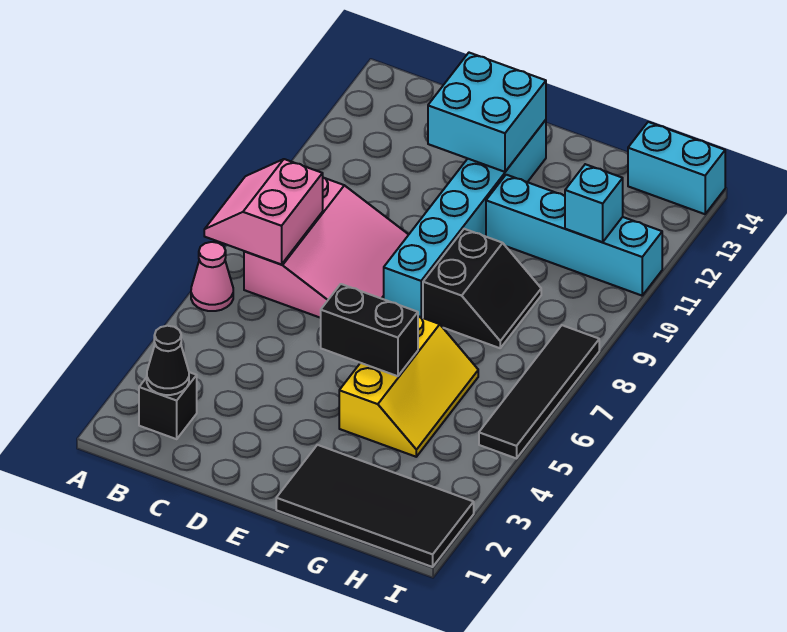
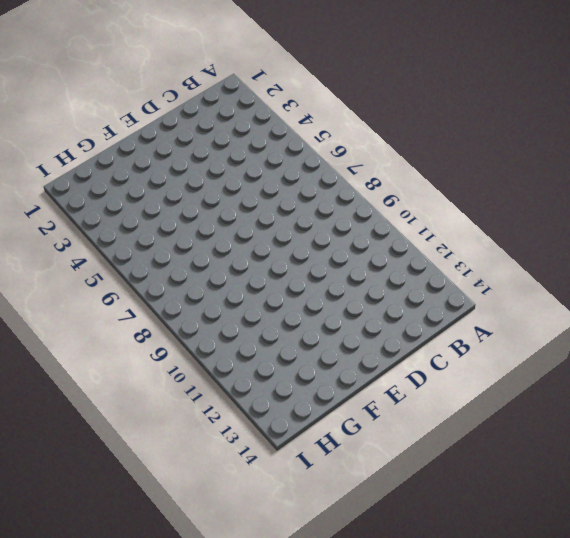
none -> pink 1x1 cone [191,242,233,311]
none -> black 1x1 brick [139,372,197,439]
none -> pink 3x3 slope [244,178,409,318]

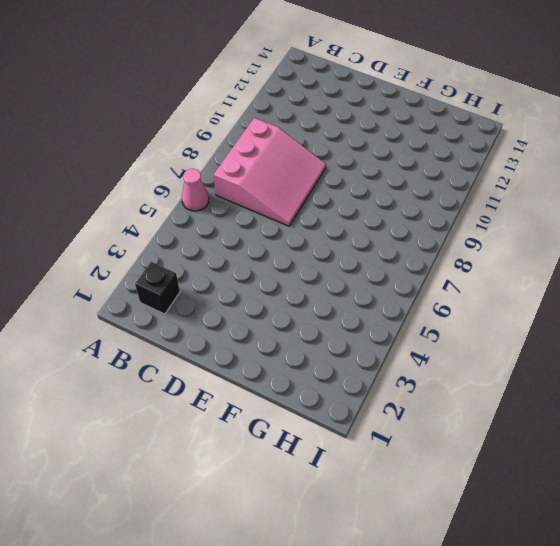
none -> cyan 1x6 brick [384,120,546,318]
none -> black 2x4 tile [276,445,474,567]
none -> yellow 2x3 slope [339,316,478,457]

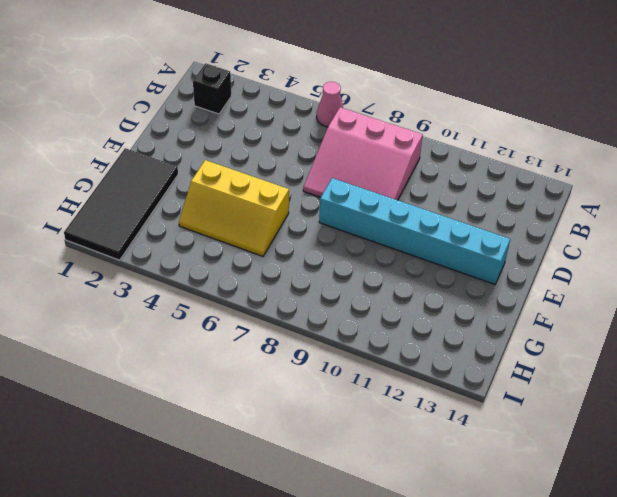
none -> black 2x2 slope [423,229,541,348]
none -> cyan 1x4 brick [486,175,662,296]
none -> cyan 1x2 brick [628,122,725,214]

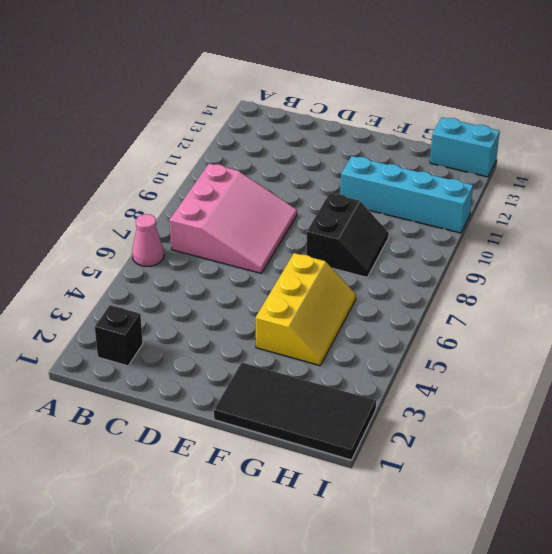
none -> cyan 1x6 brick [384,120,546,318]
none -> black 1x4 tile [479,325,599,458]
none -> pink 2x2 slope [204,159,323,264]

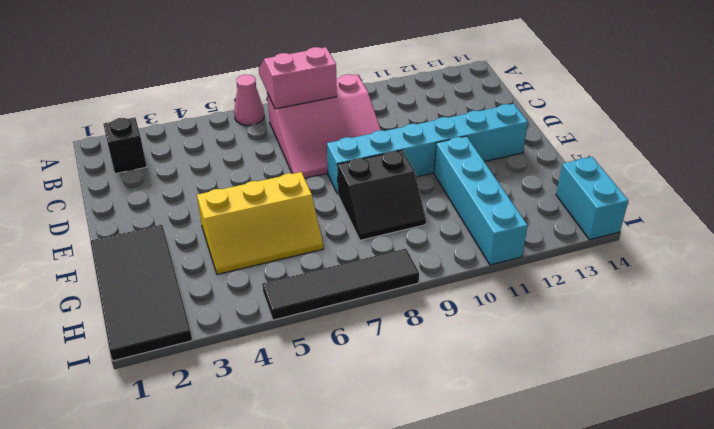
none -> black 1x1 cone [147,326,189,395]
none -> cyan 2x2 brick [428,53,546,172]
none -> black 1x2 brick [321,284,418,376]

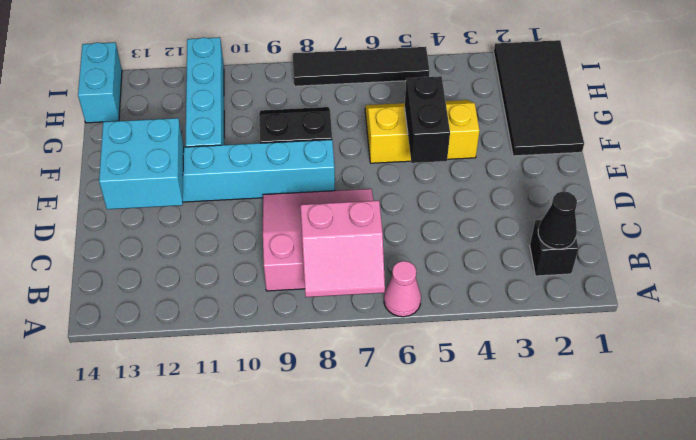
none -> cyan 1x1 brick [565,164,623,242]

